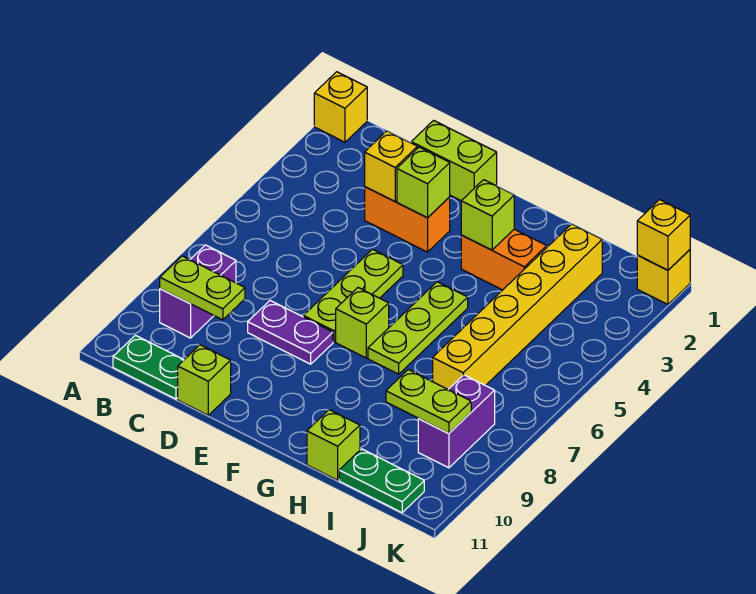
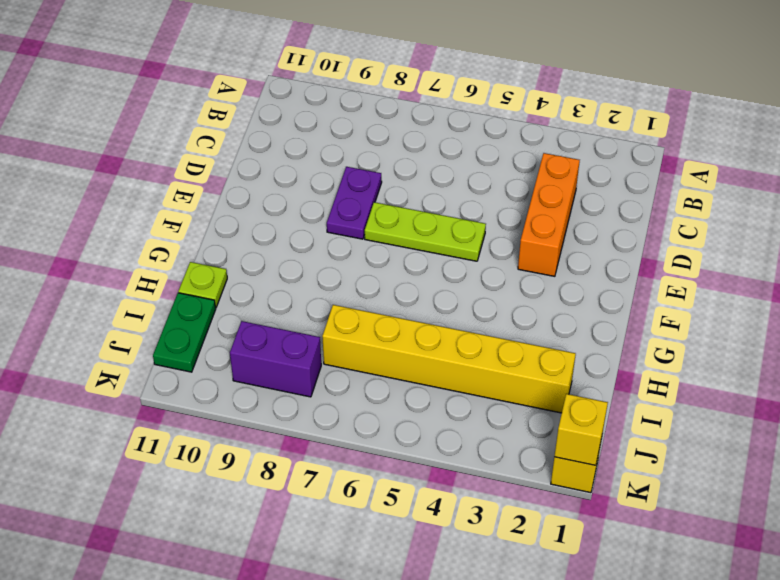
orange 1x3 brick [518,153,580,276] -> orange 1x2 brick [365,187,450,252]
lime 1x1 plate [178,262,227,308] -> lime 1x1 brick [307,410,360,480]
none -> yellow 1x1 brick [314,72,367,142]
none -> purple 1x2 brick [160,245,236,338]
none -> green 1x2 plate [113,335,184,399]

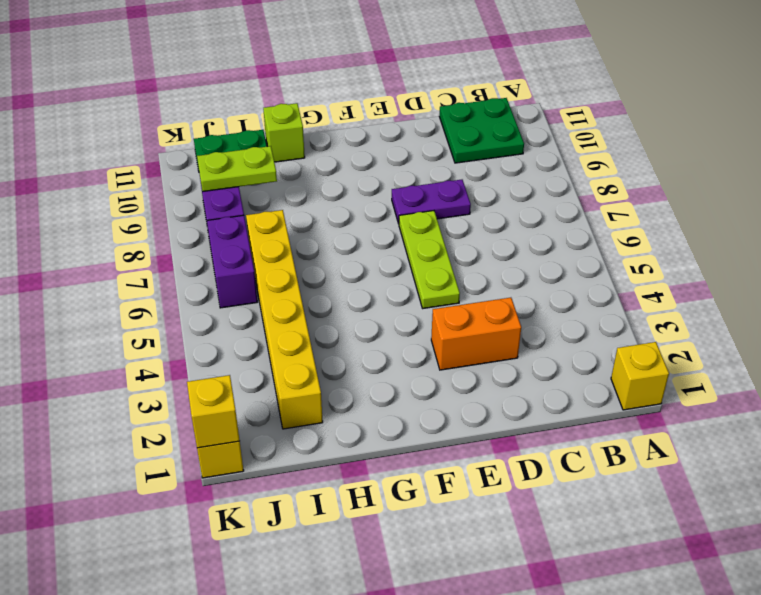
green 2x2 plate [439,98,524,163] -> green 1x2 plate [113,335,184,399]
purple 1x2 brick [207,215,257,308] -> purple 1x2 brick moved to [160,245,236,338]
none -> lime 1x2 brick [411,120,497,201]
none -> lime 1x1 brick [178,345,231,415]
none -> lime 1x1 brick [336,288,389,358]

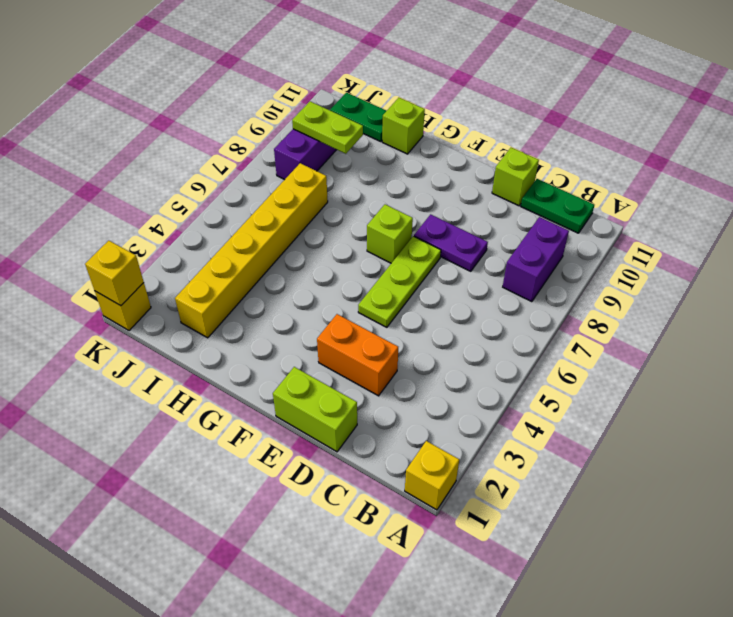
none -> orange 1x2 brick [461,229,547,290]
none -> lime 1x3 plate [368,282,468,374]
none -> lime 1x2 plate [160,256,245,320]

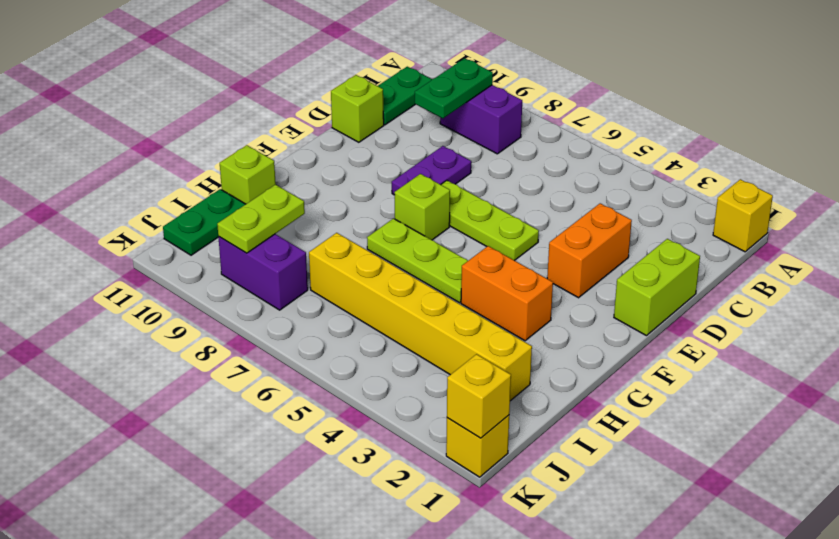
green 1x2 plate [415,58,493,118] -> lime 1x2 plate [160,256,245,320]
orange 1x2 brick [461,246,553,341] -> orange 1x2 brick turned to [461,229,547,290]
none -> yellow 1x1 brick [365,131,418,201]
none -> lime 1x1 brick [397,147,450,218]
none -> lime 1x1 brick [461,180,514,250]

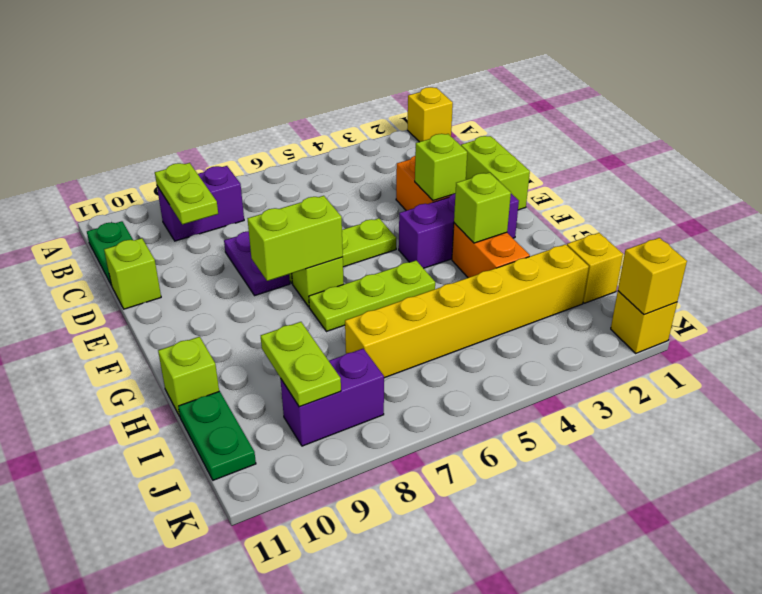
purple 1x3 brick [399,194,519,268] -> none
lime 1x2 brick [248,196,343,281] -> none
yellow 1x1 brick [567,233,623,303] -> yellow 1x1 brick moved to [365,131,418,201]

